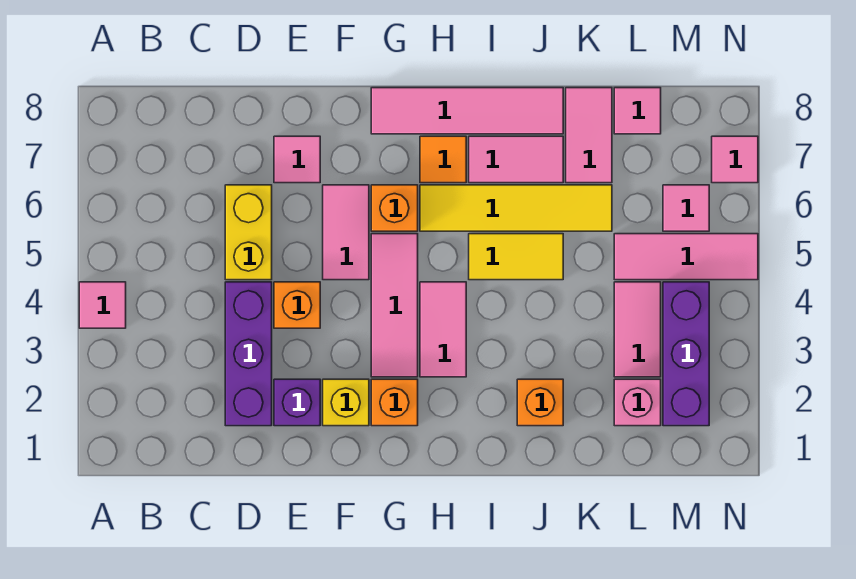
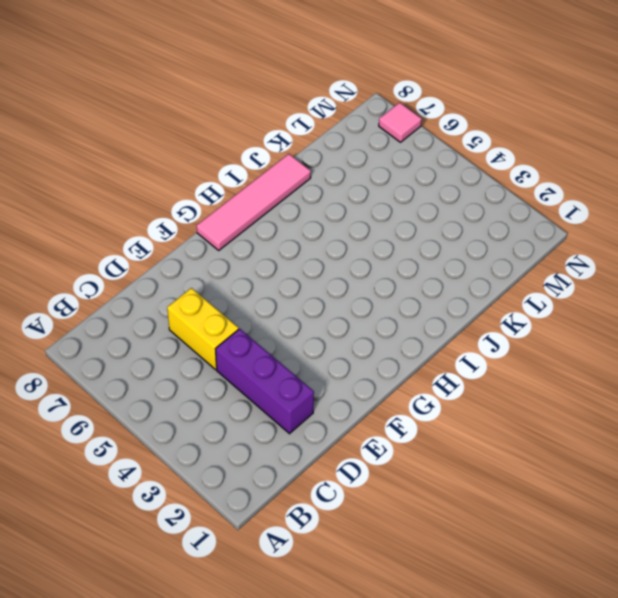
none -> pink 1x1 tile [79,282,126,328]
none -> purple 1x1 brick [274,379,320,426]
none -> orange 1x1 brick [274,282,320,328]

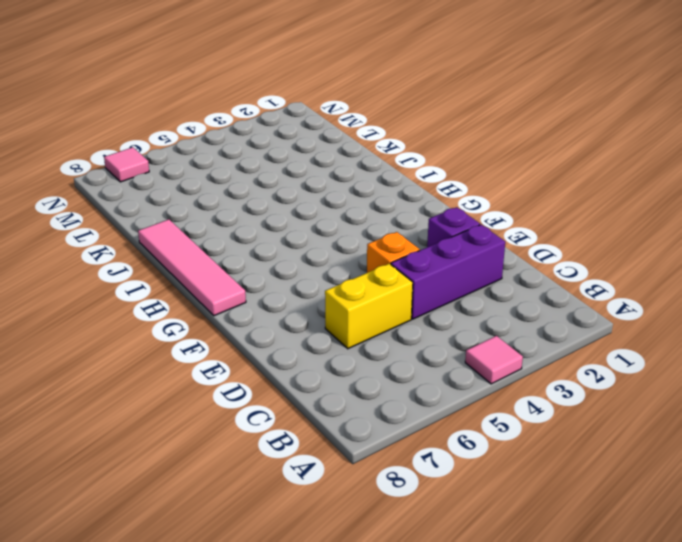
none -> pink 1x1 tile [274,136,320,183]
none -> yellow 1x1 brick [323,379,369,426]
none -> pink 1x2 tile [323,185,369,280]

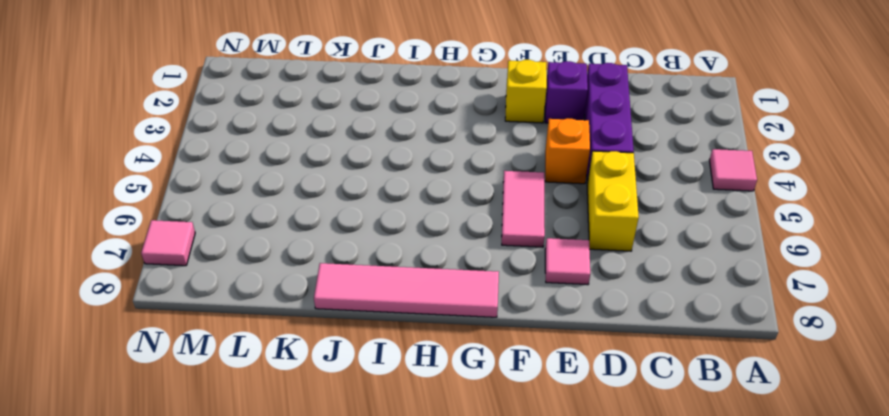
none -> orange 1x1 brick [371,379,418,426]
none -> pink 1x3 tile [371,234,418,377]
none -> orange 1x1 brick [371,185,418,231]

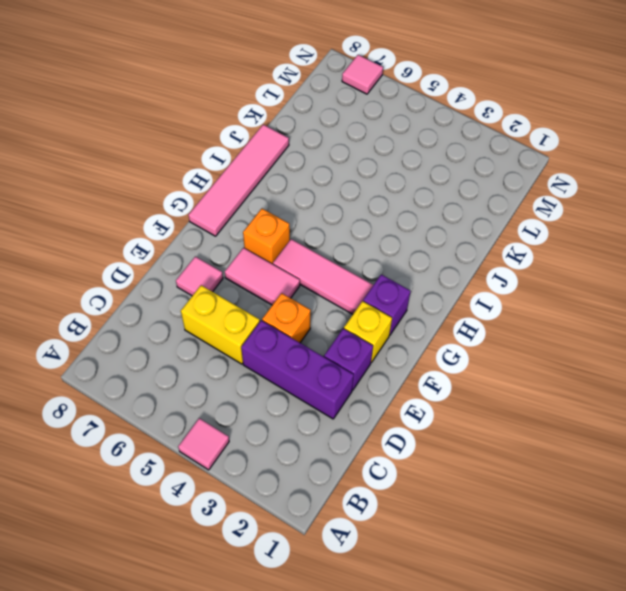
purple 1x1 brick [363,275,411,335] -> orange 1x1 brick [371,379,418,426]
none -> pink 1x2 tile [420,282,466,377]
none -> yellow 1x4 tile [420,185,612,231]
none -> orange 1x1 tile [420,136,466,183]

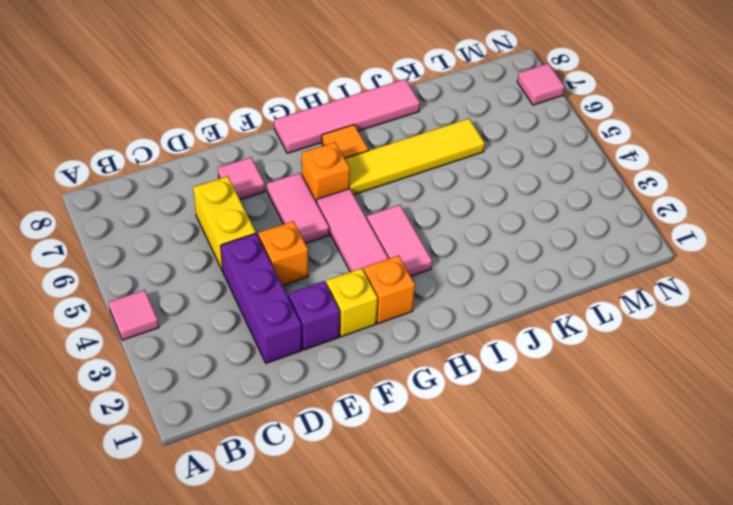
none -> yellow 1x2 tile [469,234,563,280]
none -> pink 1x2 tile [469,136,563,183]
none -> orange 1x1 brick [517,379,563,426]

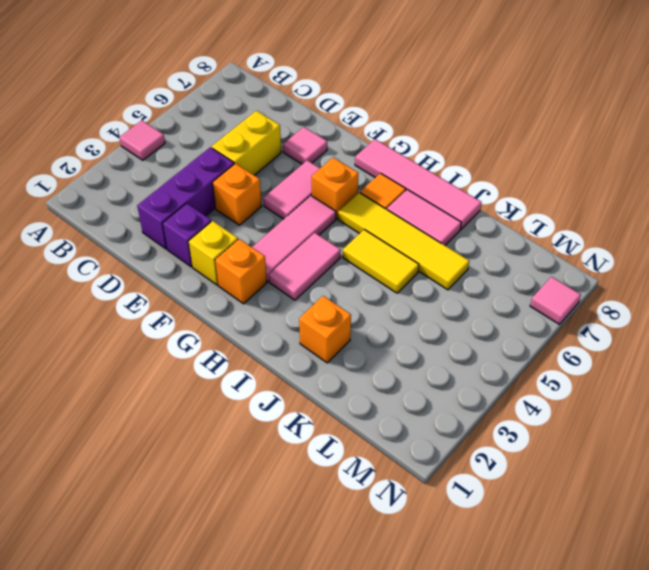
none -> pink 1x2 tile [566,88,612,183]
none -> pink 1x1 brick [614,379,661,426]
none -> pink 1x2 tile [614,282,661,377]

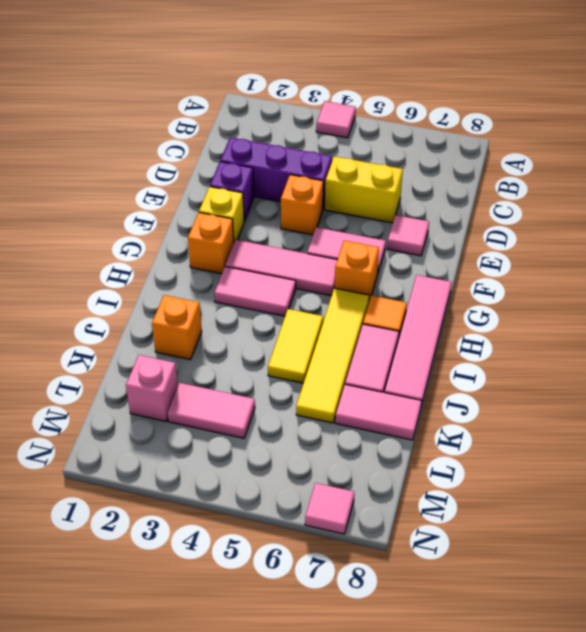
none -> pink 1x3 tile [614,234,758,280]
none -> pink 1x1 tile [614,88,661,134]
none -> purple 1x3 brick [663,282,709,426]

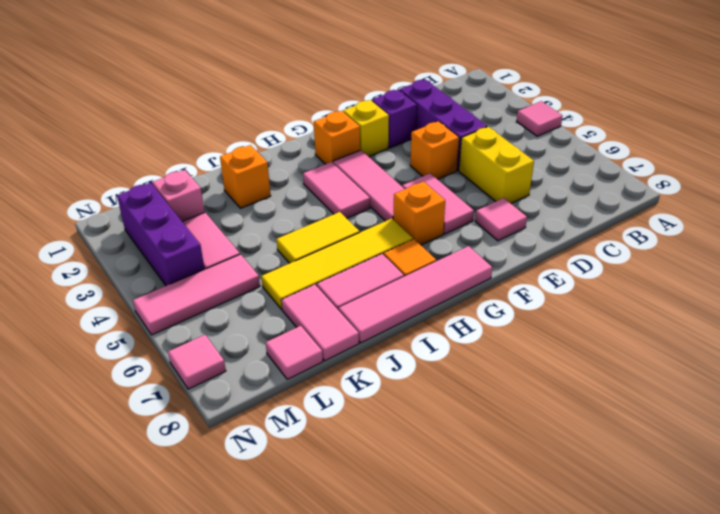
none -> pink 1x1 tile [663,185,709,231]

